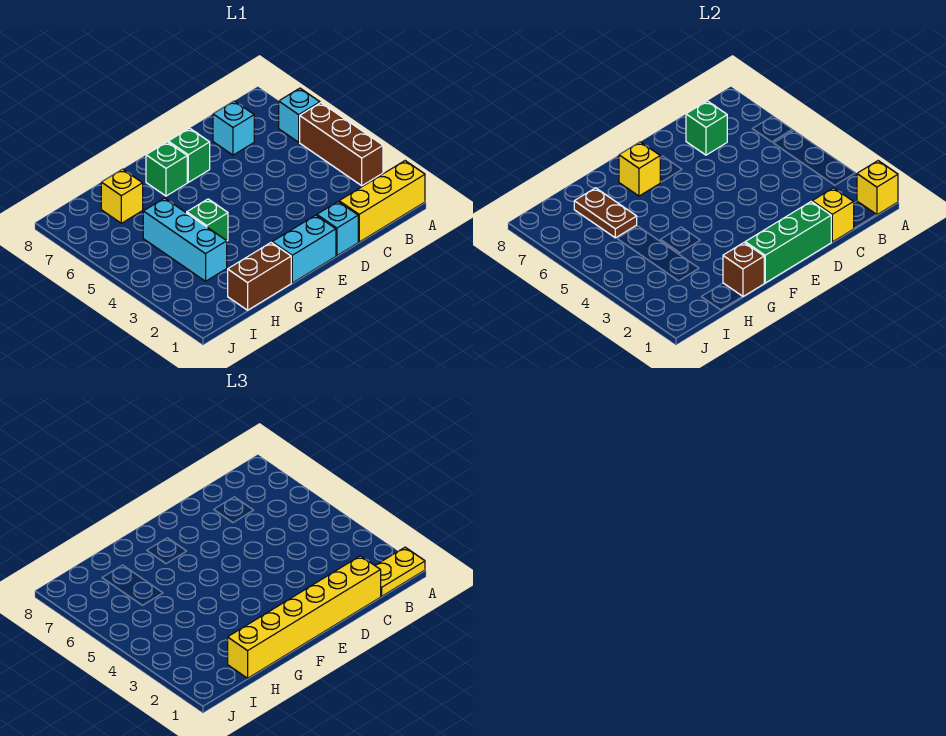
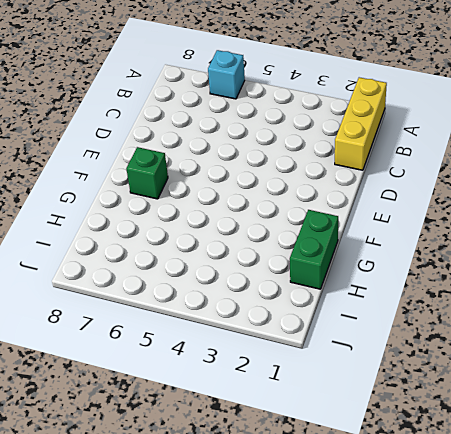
green 1x2 brick [290,210,338,289] -> brown 1x2 brick [228,243,291,310]
none -> brown 1x3 brick [300,103,383,186]
none -> cyan 1x1 brick [213,101,254,155]
none -> cyan 1x1 brick [317,202,358,256]

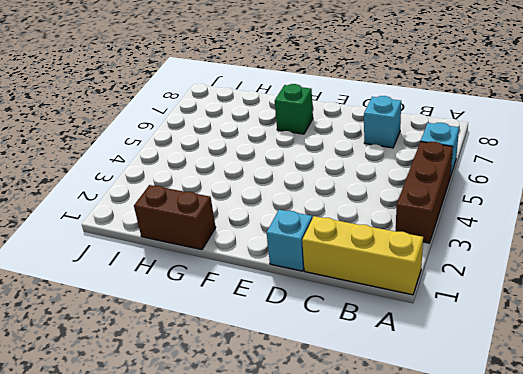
none -> cyan 1x2 brick [272,215,336,283]
none -> green 1x1 brick [168,128,210,182]
none -> green 1x1 brick [187,199,228,241]

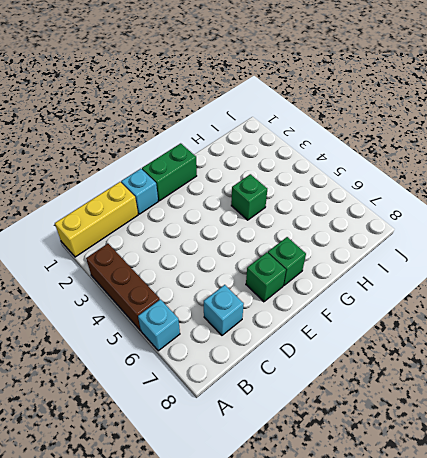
green 1x2 brick [142,143,197,201] -> cyan 1x2 brick [272,215,336,283]
none -> brown 1x2 brick [228,243,291,310]
none -> cyan 1x3 brick [143,198,227,281]
none -> yellow 1x1 brick [101,169,143,223]

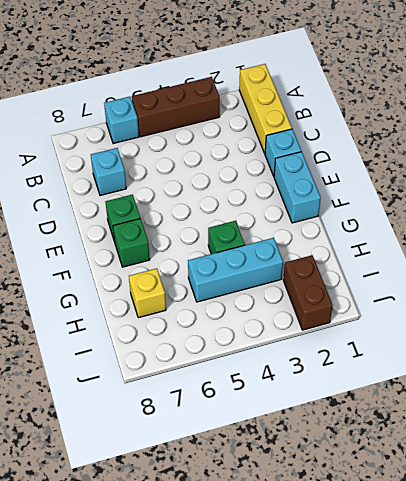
brown 1x2 brick [283,255,333,330] -> brown 1x2 brick moved to [228,243,291,310]
none -> yellow 1x1 brick [857,161,898,215]
none -> yellow 1x1 brick [812,188,854,242]
none -> green 1x1 brick [686,101,727,155]

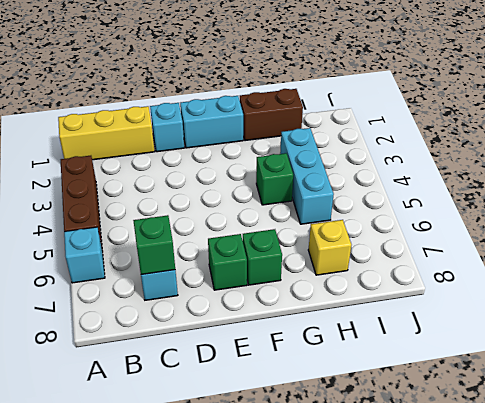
none -> yellow 1x1 brick [857,161,898,215]
none -> yellow 1x1 brick [812,188,854,242]
none -> green 1x3 brick [745,202,831,283]

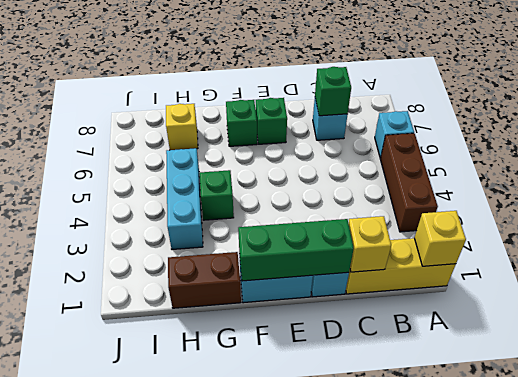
none -> yellow 1x1 brick [619,142,660,196]
none -> brown 1x1 brick [723,243,764,297]
none -> brown 1x2 plate [574,188,637,238]

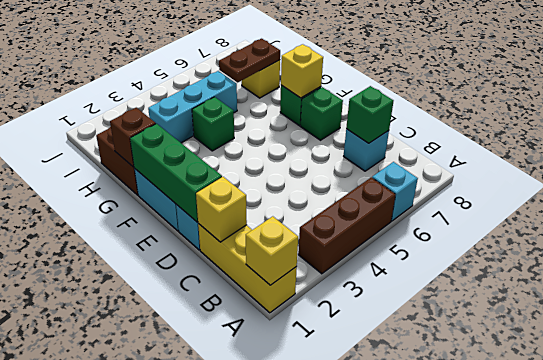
none -> yellow 1x2 plate [375,547,425,596]
none -> yellow 1x6 brick [228,556,381,678]

